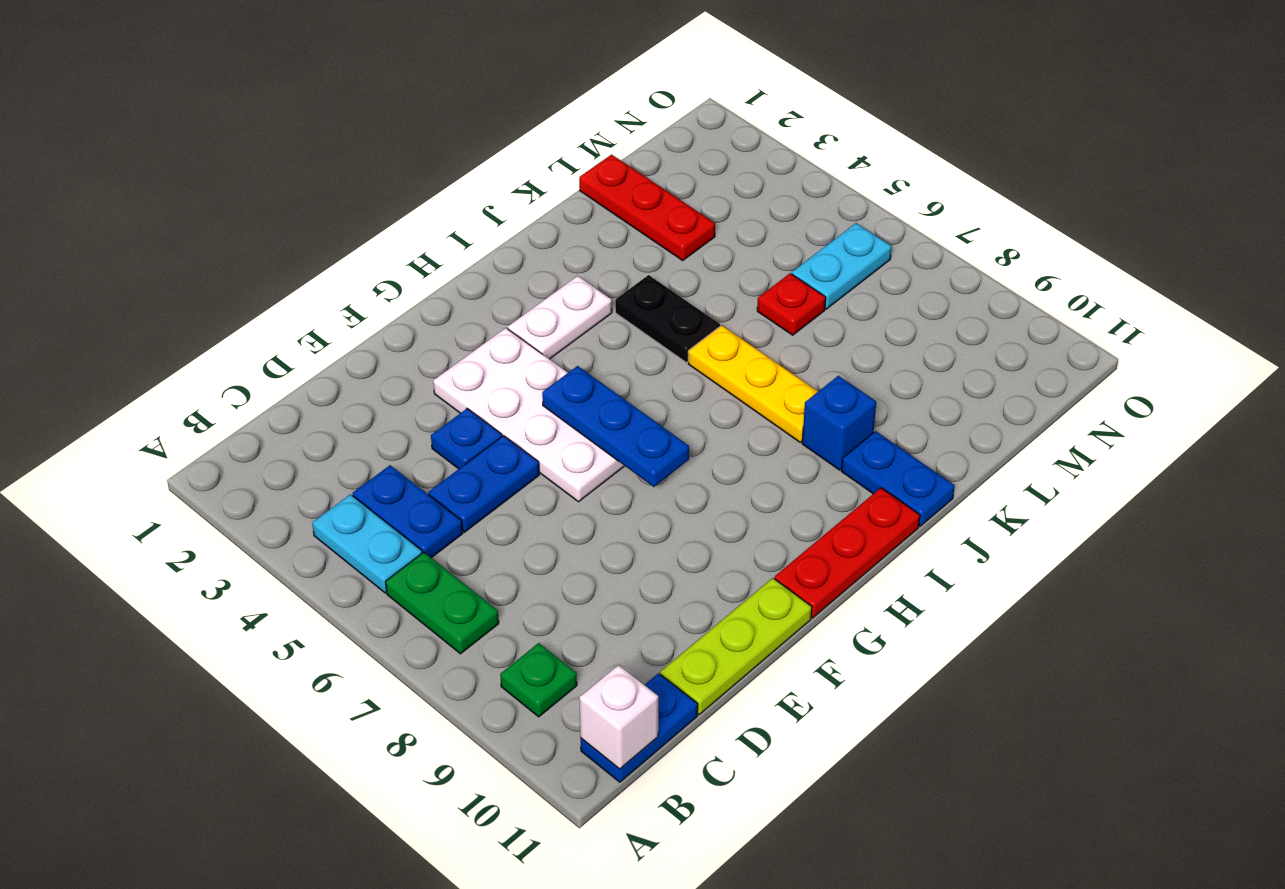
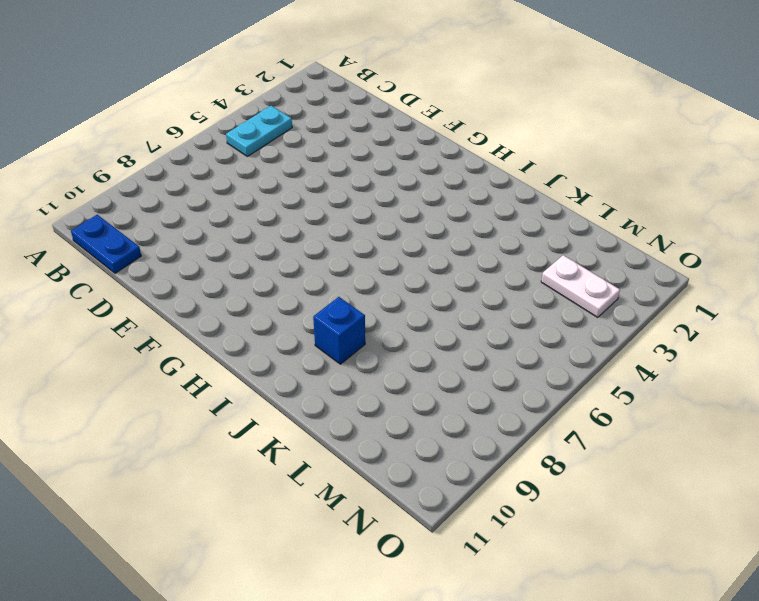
white 1x2 plate [541,255,620,318] -> white 1x2 plate moved to [508,276,612,359]
none -> green 1x2 plate [386,552,499,654]
none -> green 1x1 plate [500,643,577,717]
none -> blue 1x2 plate [353,465,463,558]

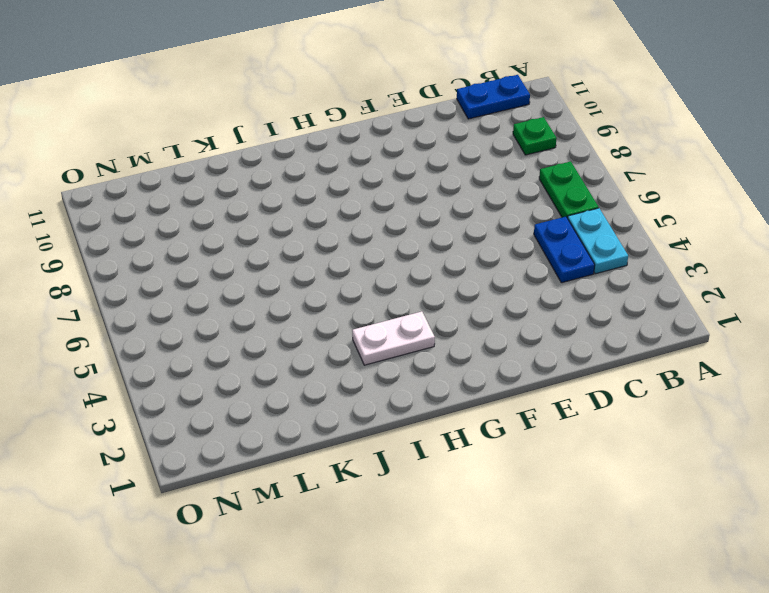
none -> blue 1x2 plate [428,436,539,532]
none -> lime 1x3 plate [660,578,812,715]
none -> blue 1x1 plate [431,409,502,469]

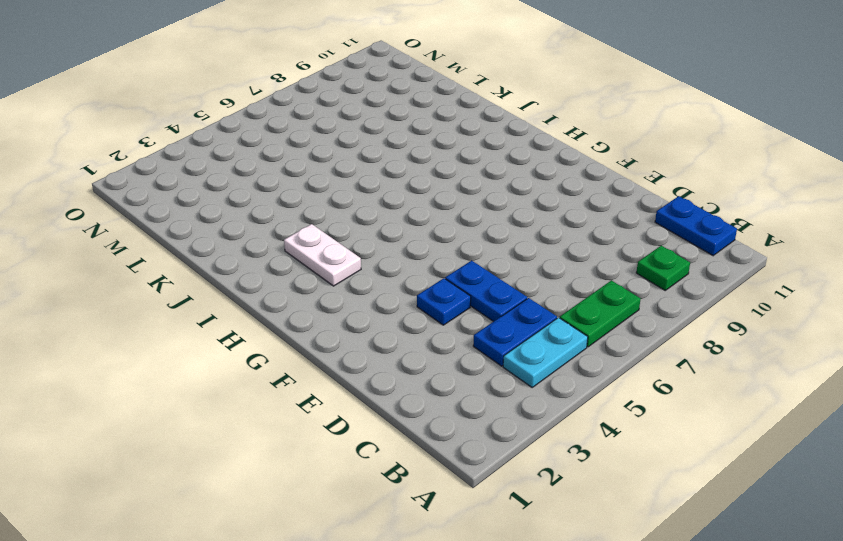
none -> lime 1x3 plate [660,578,812,715]
none -> white 2x4 plate [433,328,624,502]
none -> red 1x3 plate [774,488,920,618]

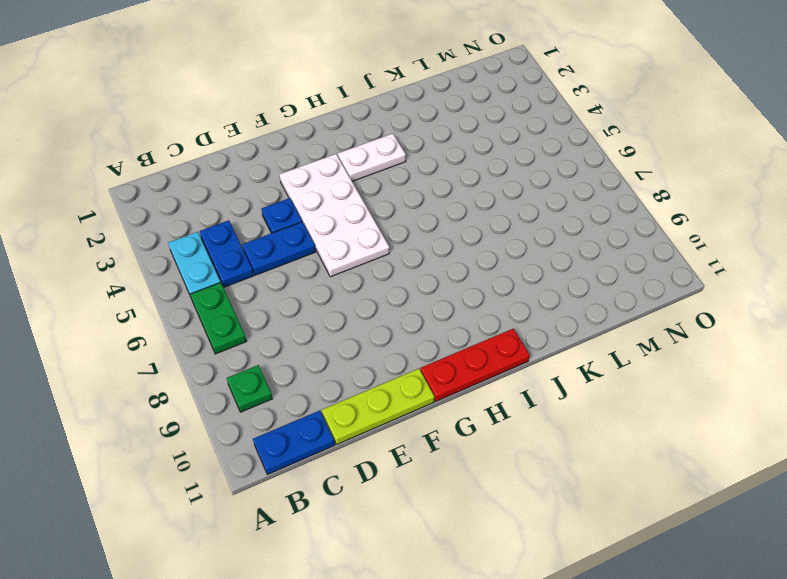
none -> black 1x2 plate [615,275,720,363]
none -> yellow 1x3 plate [688,325,818,442]
none -> blue 1x1 brick [802,376,876,470]

